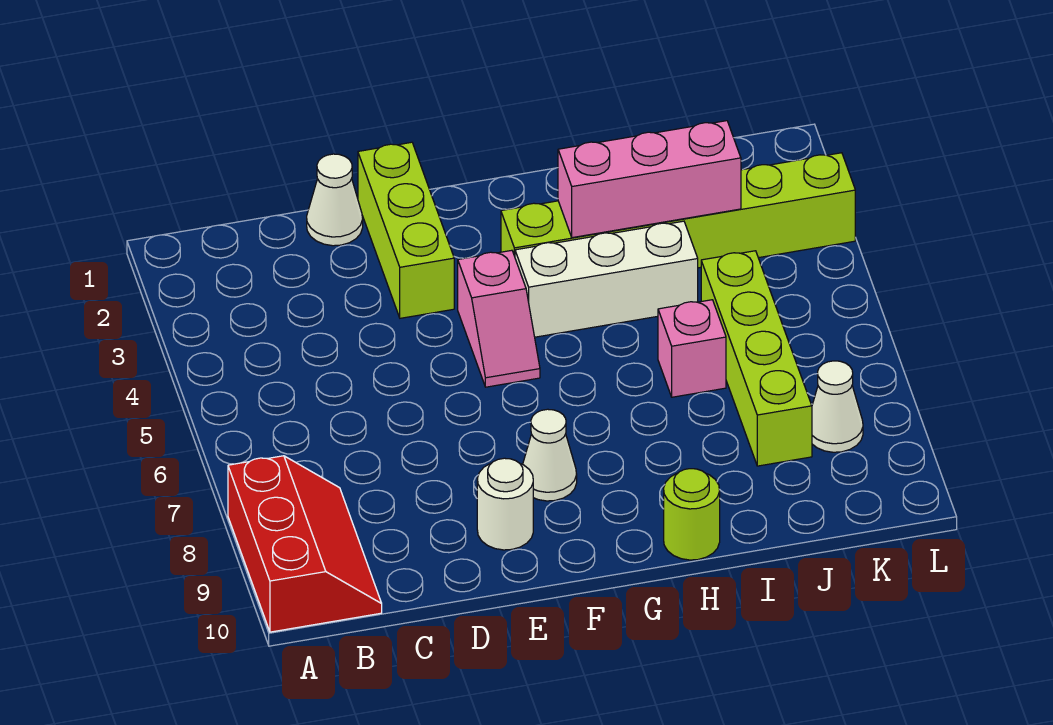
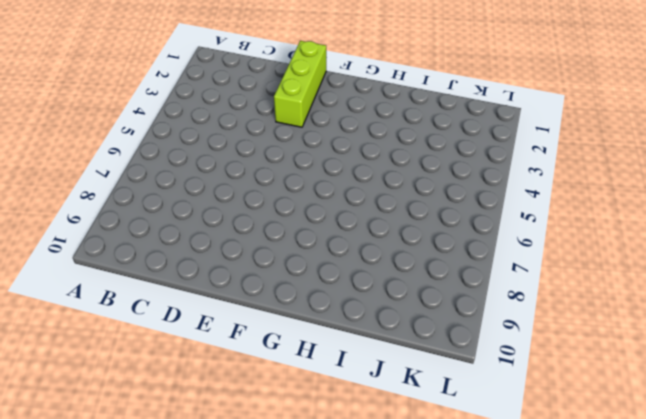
none -> red 2x3 slope [228,456,382,632]
none -> white 1x1 cone [307,154,363,246]
none -> white 1x1 round brick [477,458,533,550]

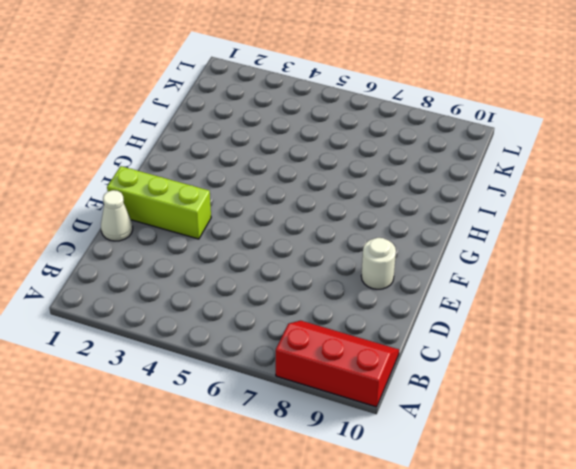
none -> pink 1x2 slope [458,250,540,387]
none -> white 1x1 cone [523,409,577,501]
none -> lime 1x6 brick [501,153,855,268]

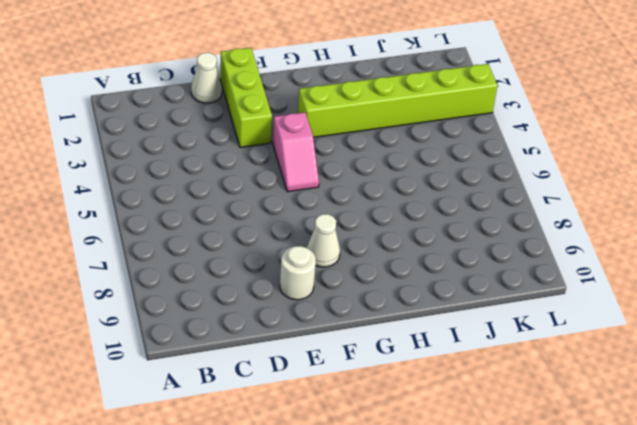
none -> red 2x3 slope [228,456,382,632]
none -> white 1x3 brick [515,221,698,337]
none -> lime 1x1 round brick [664,469,720,560]

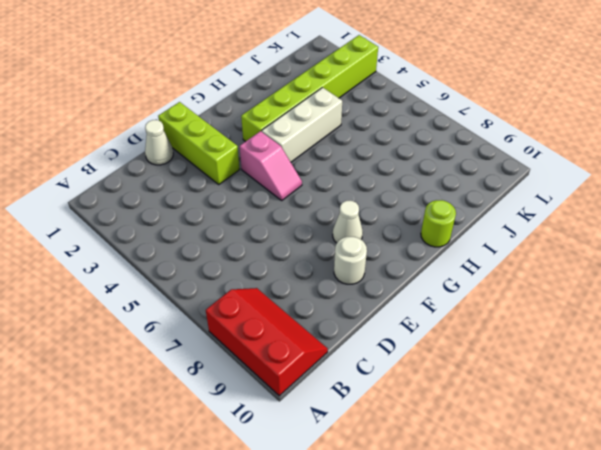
none -> pink 1x1 brick [658,300,726,397]
none -> lime 1x4 brick [701,251,812,466]
none -> white 1x1 cone [812,361,863,452]

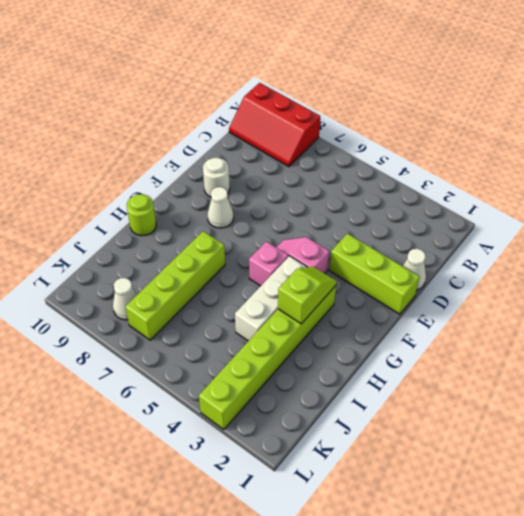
lime 1x2 slope [278,267,337,324] -> pink 1x3 brick [558,121,741,238]
pink 1x1 brick [249,241,288,286] -> pink 1x1 brick moved to [658,300,726,397]
lime 1x4 brick [125,231,225,340] -> lime 1x4 brick turned to [701,251,812,466]

